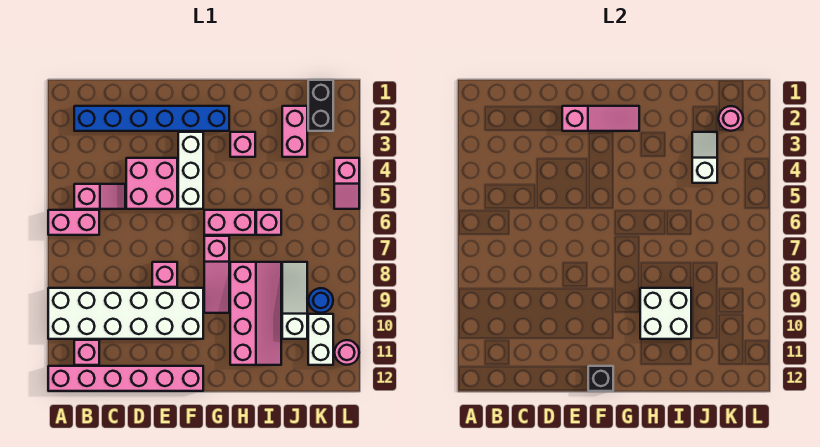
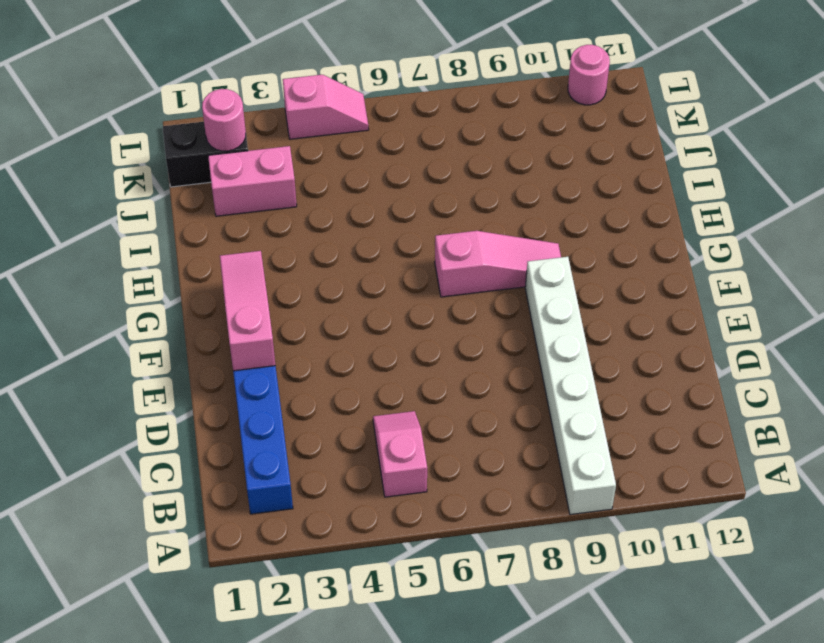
white 1x6 brick [525,257,616,515] -> white 2x6 brick [48,288,203,339]
none -> pink 1x2 brick [48,210,99,235]
none -> pink 1x6 brick [48,366,203,391]
none -> pink 1x1 brick [74,340,99,365]

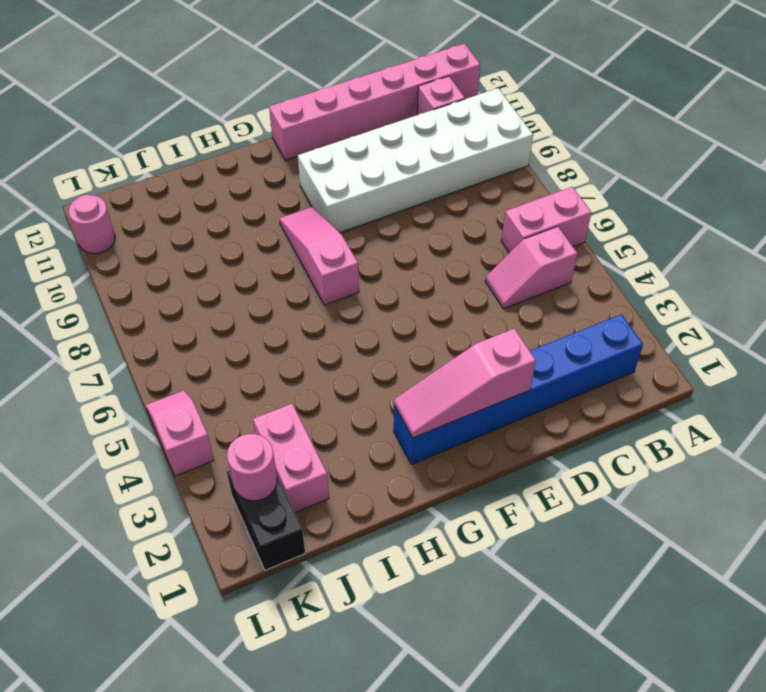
none -> pink 2x2 brick [126,158,177,209]
none -> pink 1x1 brick [152,262,177,287]
none -> white 1x3 brick [178,132,203,209]

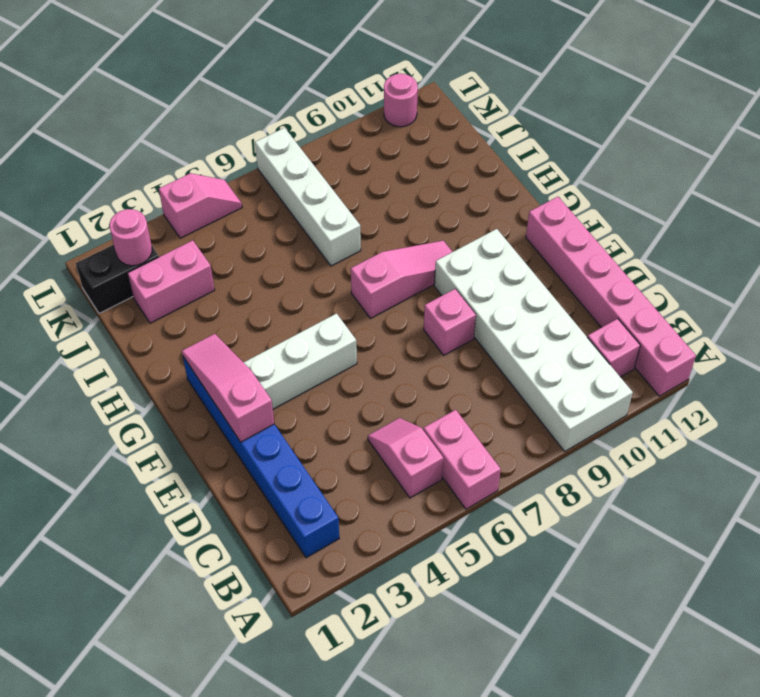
white 1x4 brick [255,128,361,266] -> none
none -> pink 2x2 brick [126,158,177,209]
none -> pink 1x2 brick [204,210,255,235]
none -> pink 1x1 brick [230,132,255,157]

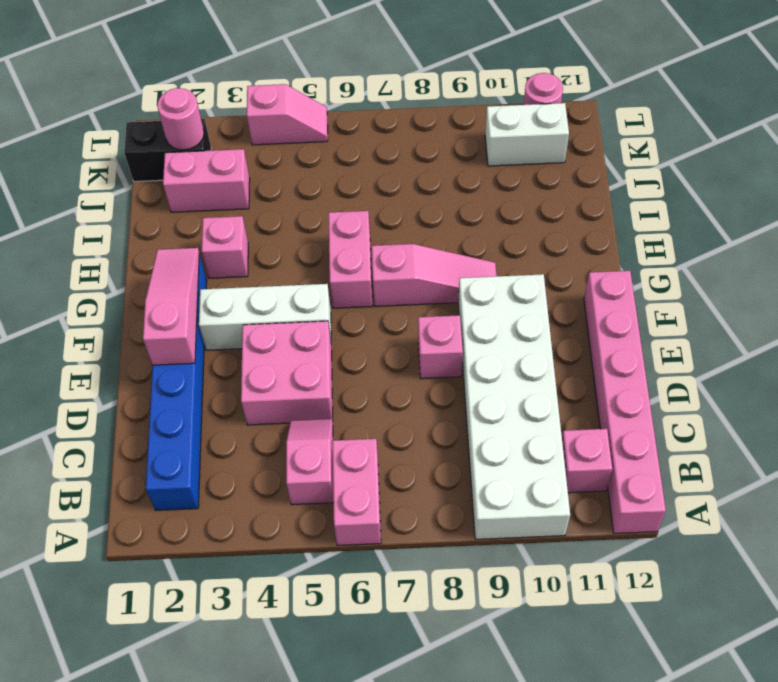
none -> pink 2x4 slope [230,262,281,365]
none -> pink 1x1 brick [256,210,281,235]
none -> white 1x3 slope [282,262,307,339]

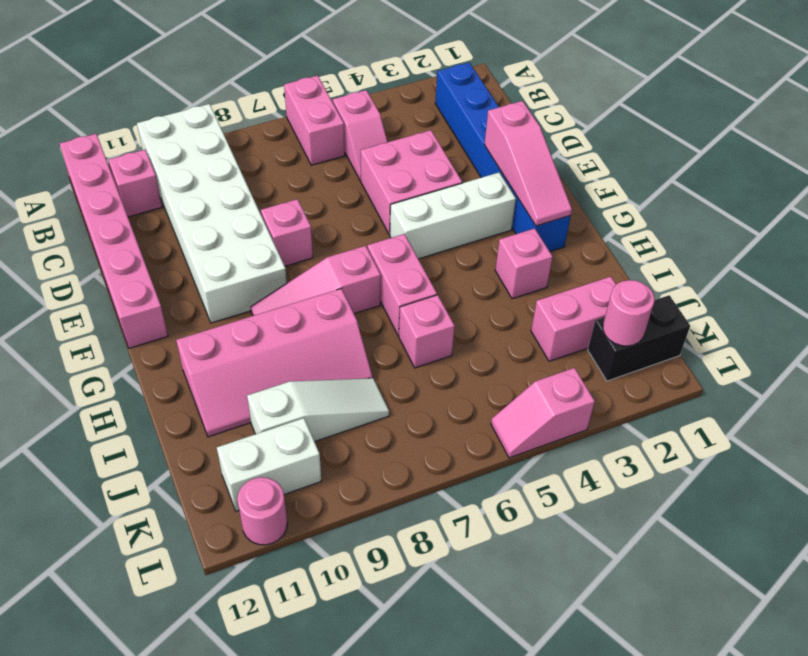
none -> blue 1x1 round brick [309,288,333,313]
none -> black 1x1 brick [588,366,613,391]
none -> white 2x2 brick [640,288,691,339]

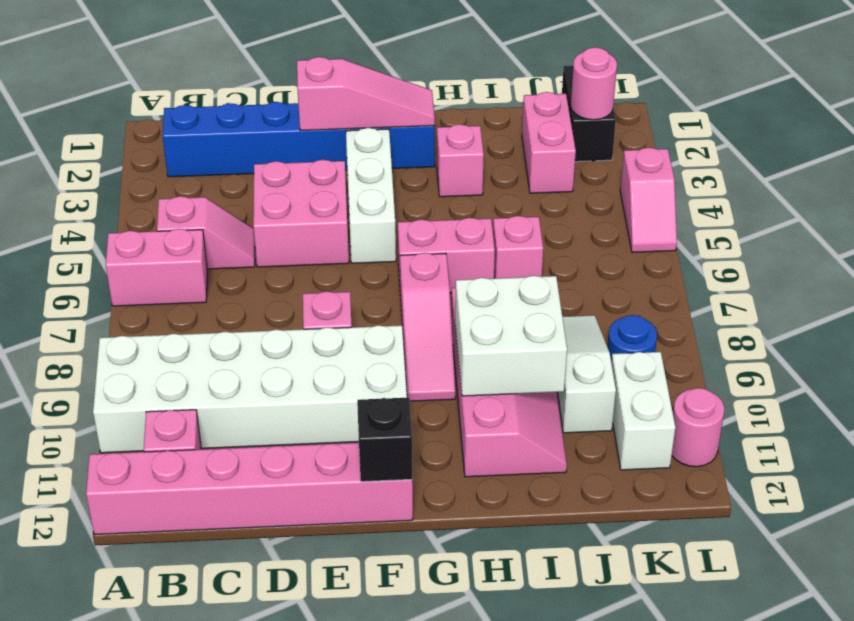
none -> white 1x2 slope [692,132,717,183]

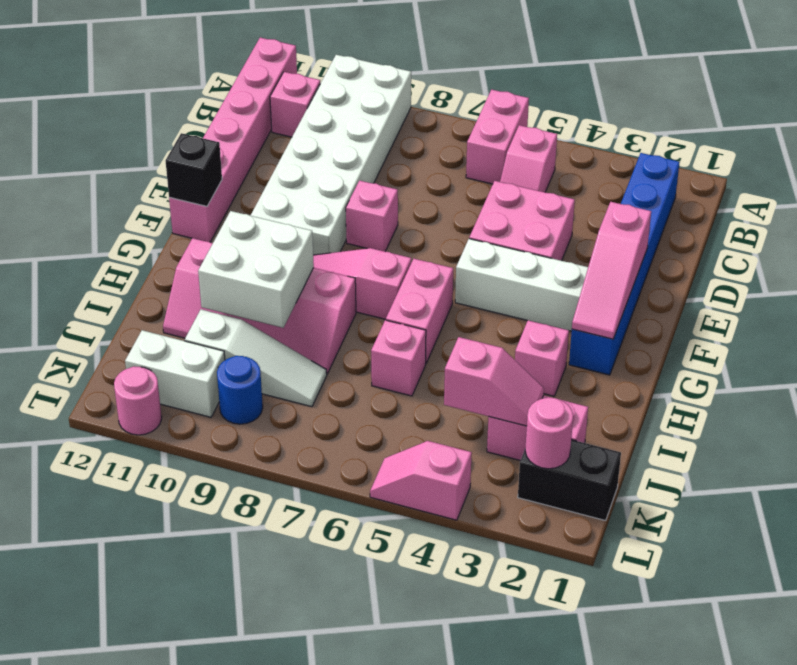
pink 1x2 slope [444,337,544,426] -> white 1x2 slope [692,132,717,183]

